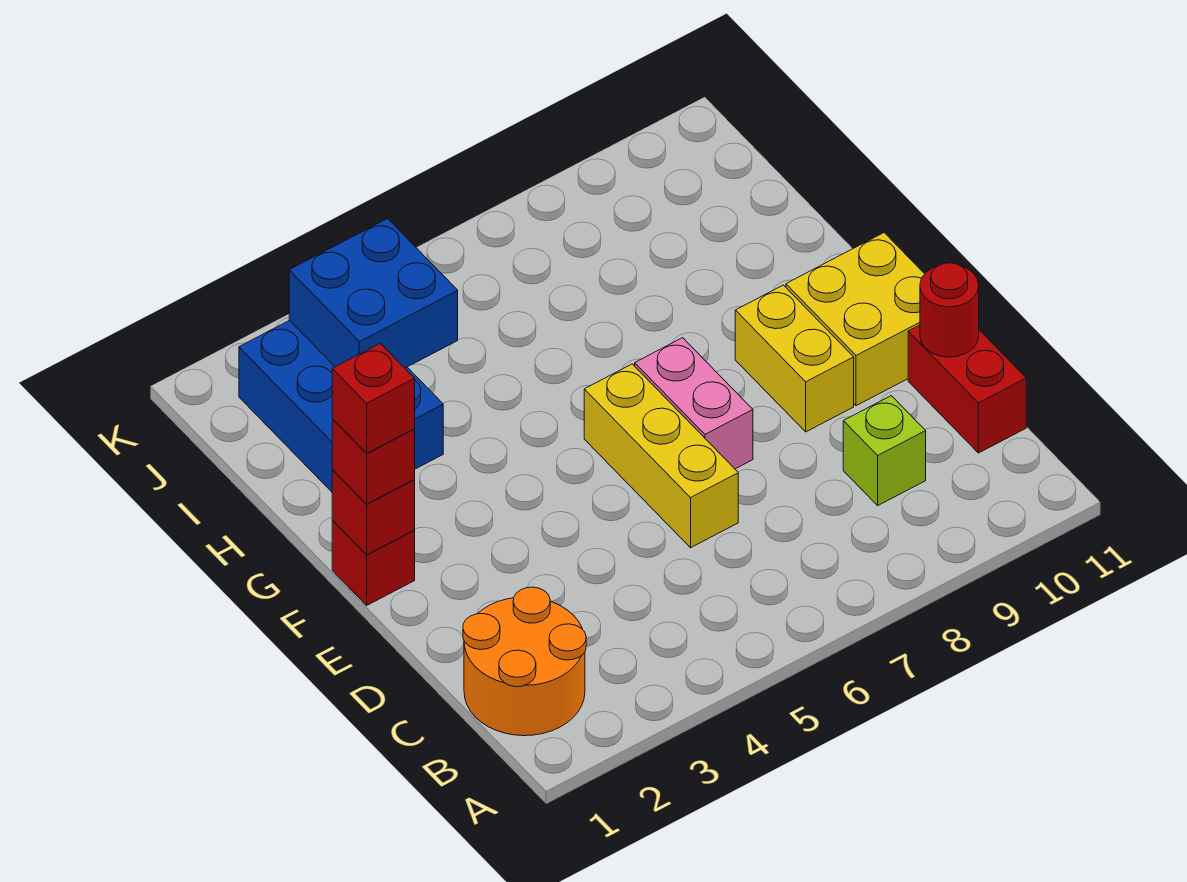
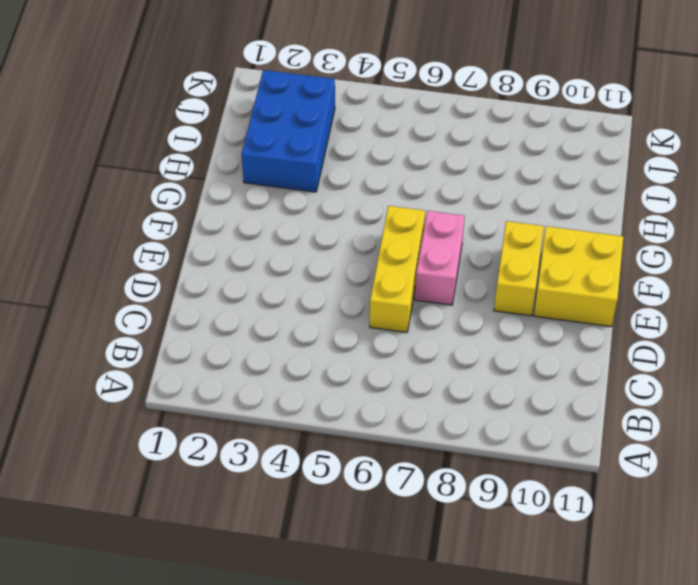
none -> orange 2x2 round brick [463,587,586,736]
none -> lime 1x1 brick [843,396,926,505]
none -> red 1x2 brick [908,325,1026,453]

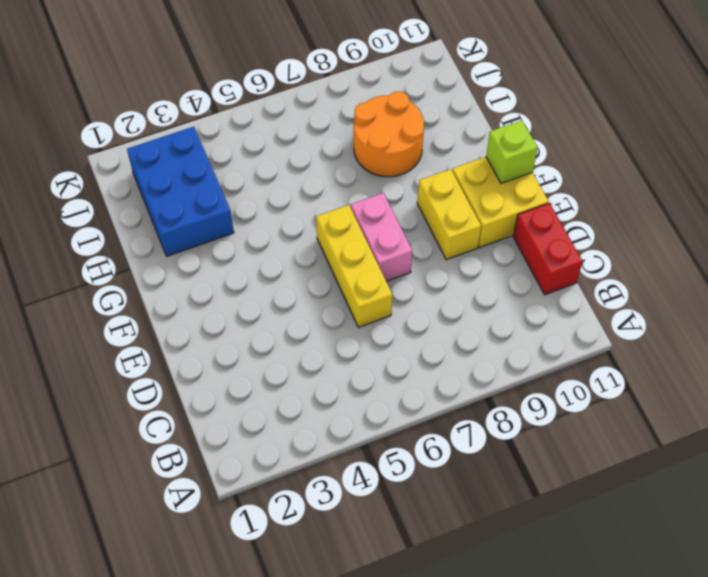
lime 1x1 brick [486,120,538,183] -> lime 1x1 brick moved to [843,396,926,505]
orange 2x2 round brick [354,91,424,177] -> orange 2x2 round brick moved to [463,587,586,736]
none -> red 1x1 brick [332,521,415,605]
none -> red 1x1 round brick [920,263,979,357]
none -> red 1x1 brick [332,470,415,555]

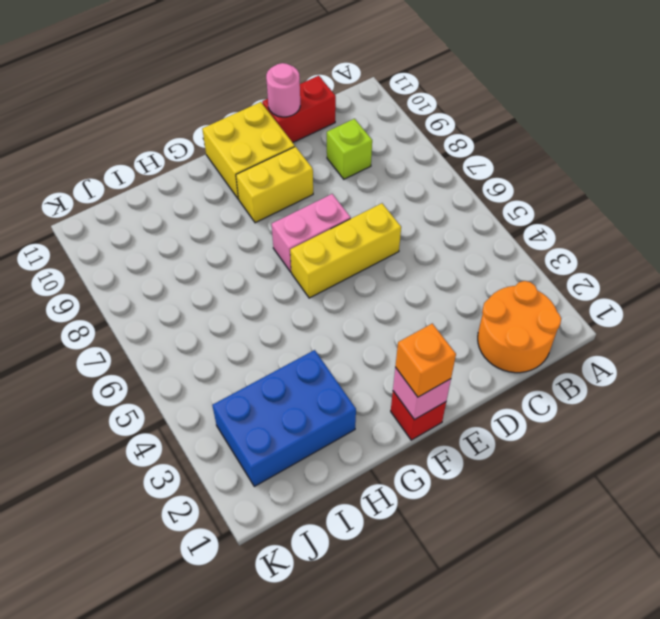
pink 1x1 round brick [266,63,300,117] -> red 1x1 round brick [920,263,979,357]
pink 1x1 brick [393,367,451,420] -> red 1x1 brick [332,470,415,555]
orange 1x1 brick [395,324,456,397] -> red 1x1 brick [332,419,415,504]
none -> blue 2x2 brick [289,219,458,368]
none -> red 1x1 brick [332,344,415,454]

